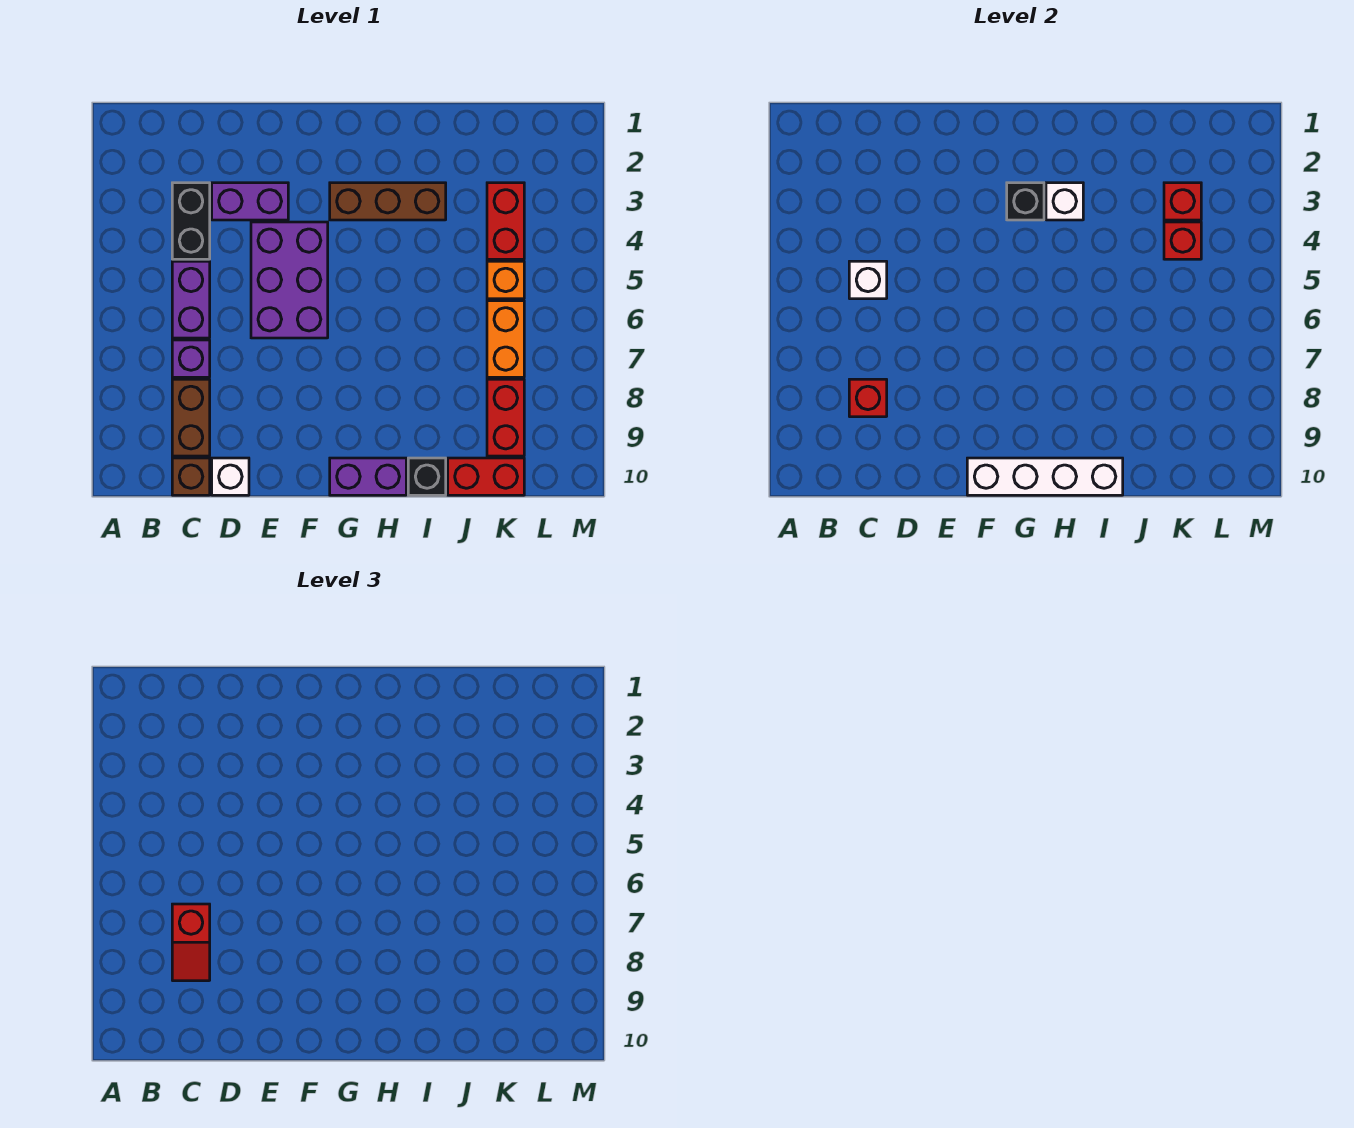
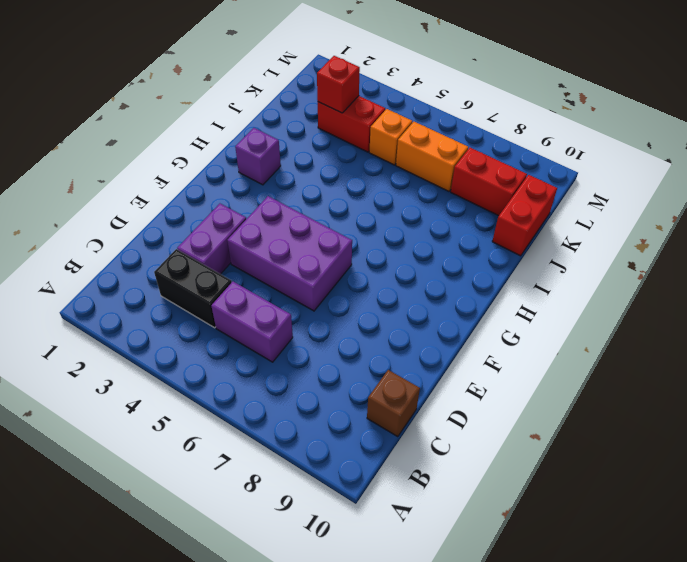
purple 1x1 brick [235,128,281,185] -> purple 1x1 brick moved to [172,340,210,377]
none -> brown 1x2 brick [172,379,210,456]
none -> white 1x1 brick [212,458,249,495]
none -> brown 1x3 brick [330,183,446,220]

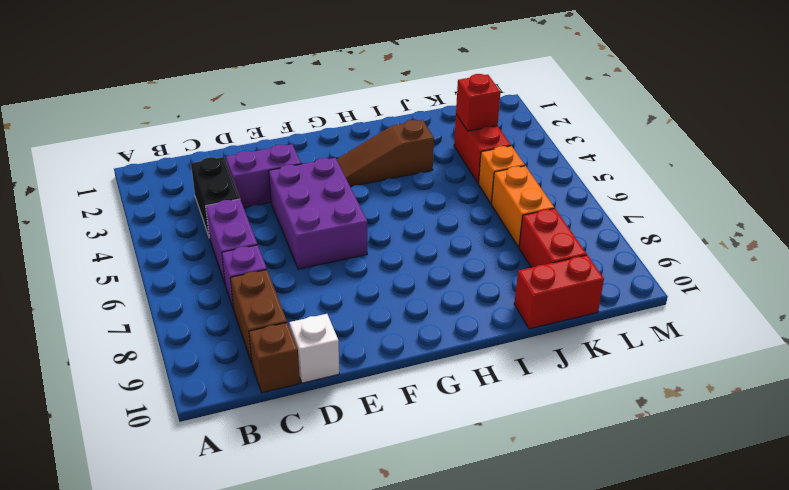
brown 1x3 slope [336,120,434,187] -> brown 1x3 brick [330,183,446,220]
none -> purple 1x2 brick [330,458,406,495]
none -> black 1x1 brick [408,458,446,495]
none -> white 1x1 brick [849,261,887,299]

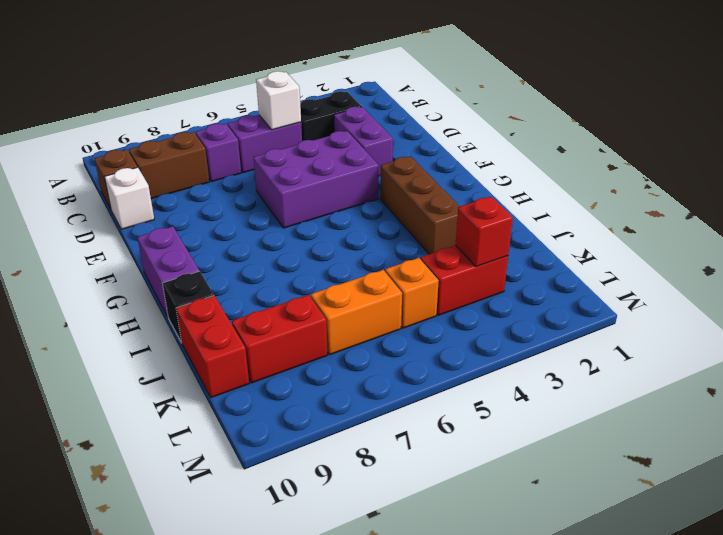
none -> red 1x1 brick [849,379,887,417]
none -> white 1x4 brick [967,458,1123,495]
none -> black 1x1 brick [1007,183,1044,220]

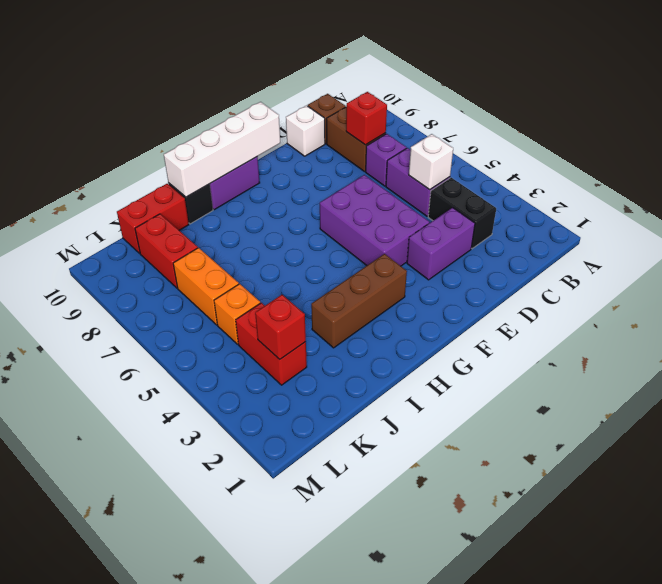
none -> black 1x1 brick [1007,183,1044,220]
none -> white 1x1 brick [1046,183,1083,220]
none -> red 1x1 brick [1164,222,1201,259]

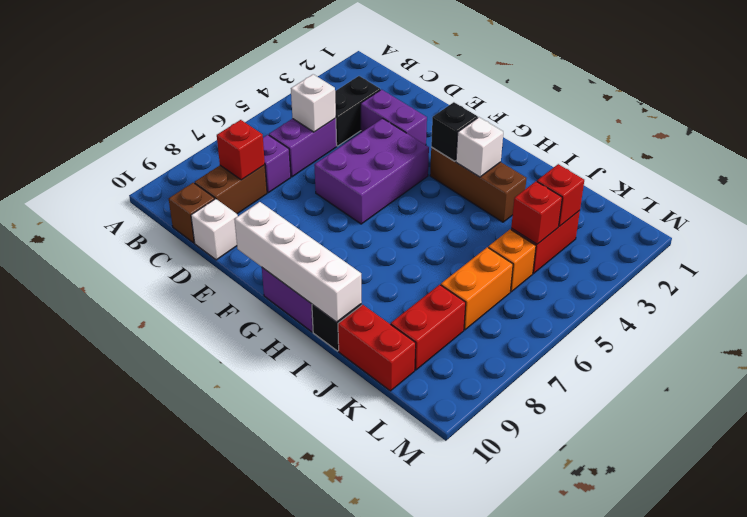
none -> red 1x2 slope [172,904,210,981]

